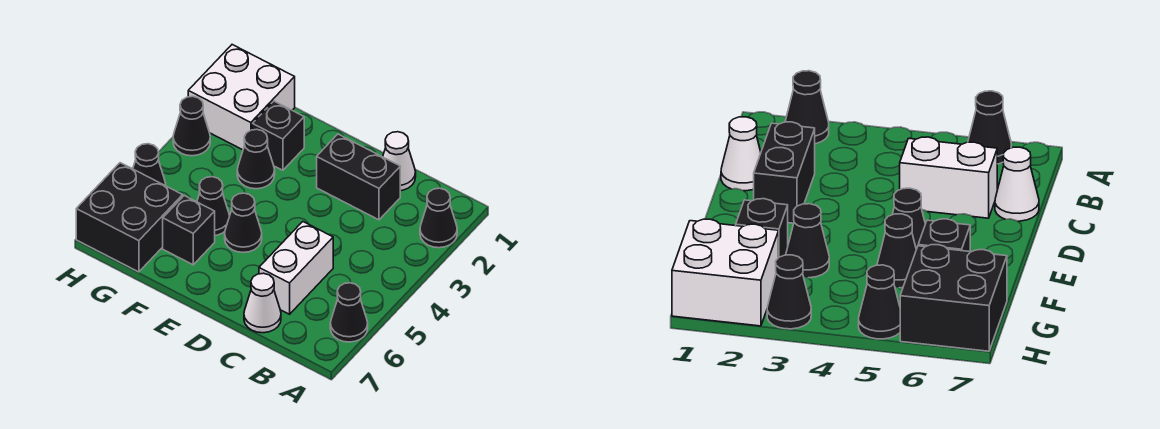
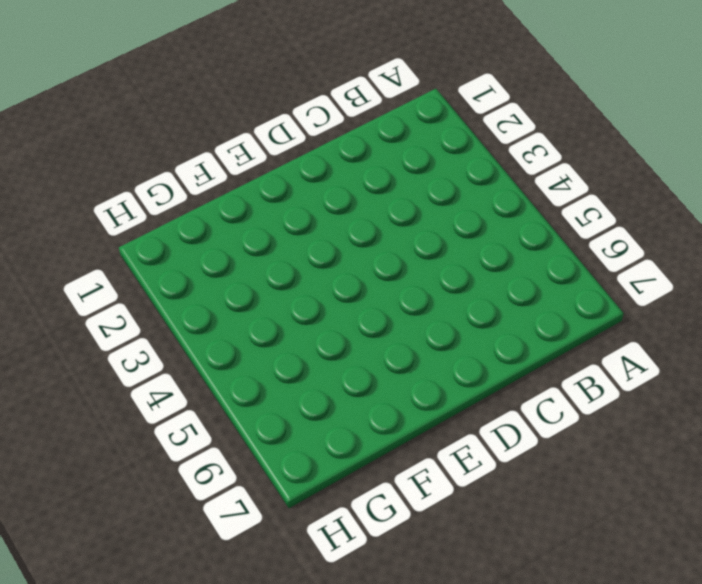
none -> black 1x1 cone [420,188,457,248]
none -> black 1x1 cone [330,283,368,342]
none -> white 1x1 cone [383,132,416,191]

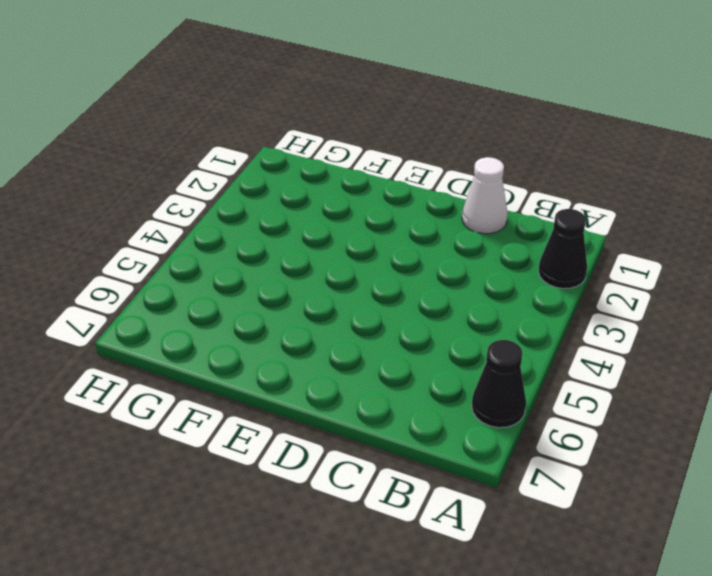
none -> black 1x2 brick [317,134,400,220]
none -> white 1x2 brick [259,222,333,314]
none -> white 1x1 cone [244,273,281,333]

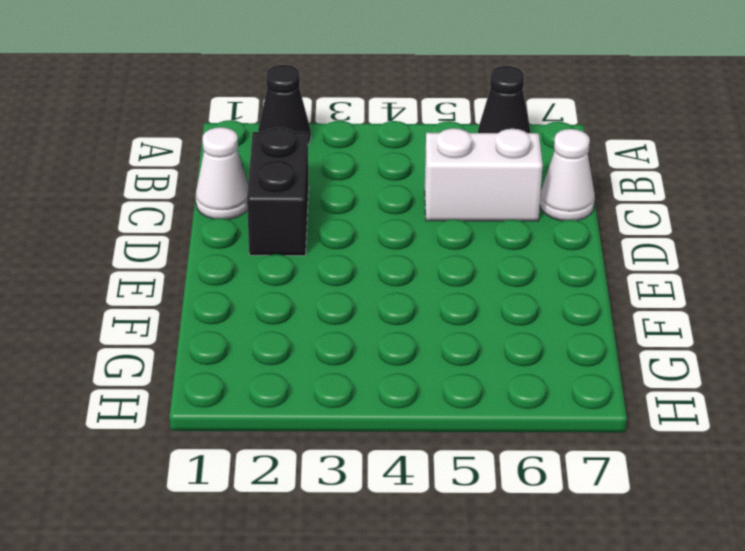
none -> black 1x1 cone [225,193,262,252]
none -> black 1x1 brick [252,101,304,170]
none -> black 1x1 cone [237,129,275,189]

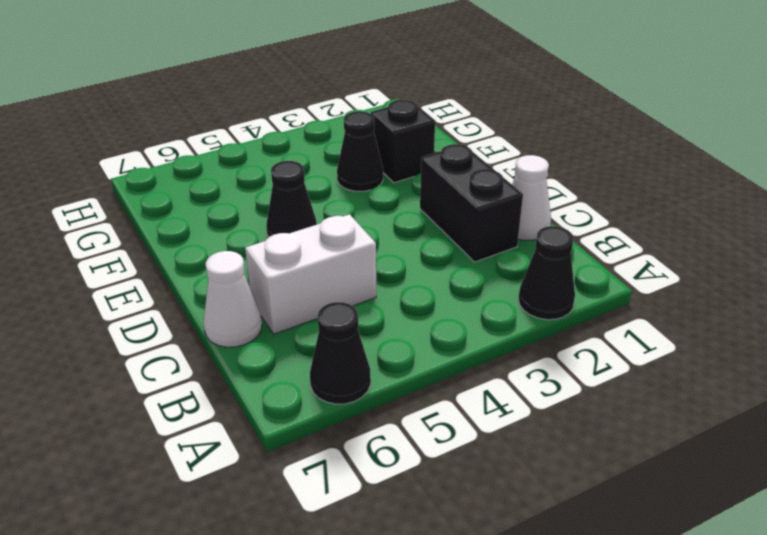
none -> black 1x1 cone [197,177,230,236]
none -> black 1x1 brick [163,196,215,265]
none -> white 2x2 brick [188,45,295,150]

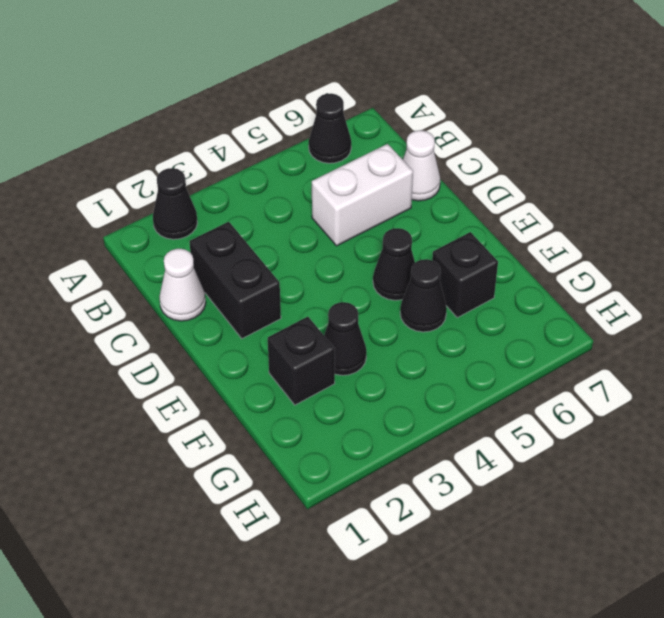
none -> white 2x2 brick [188,45,295,150]
none -> black 2x2 brick [76,163,183,272]
none -> black 1x1 cone [173,96,210,156]

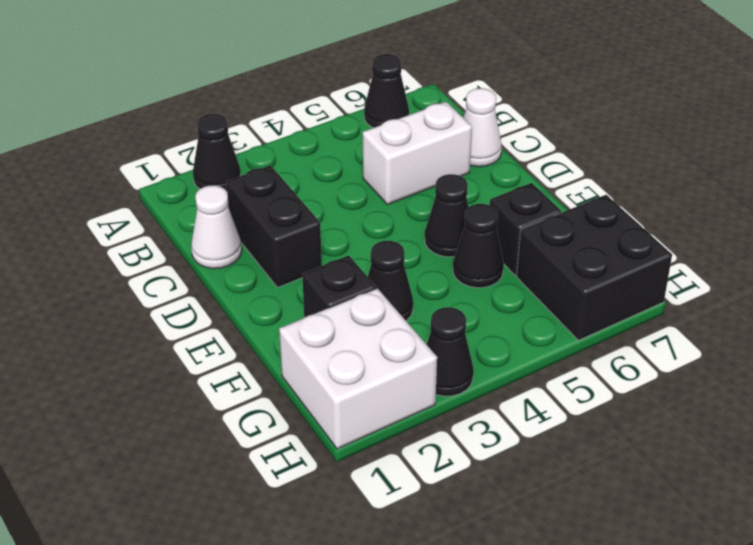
none -> black 1x1 cone [133,144,166,185]

